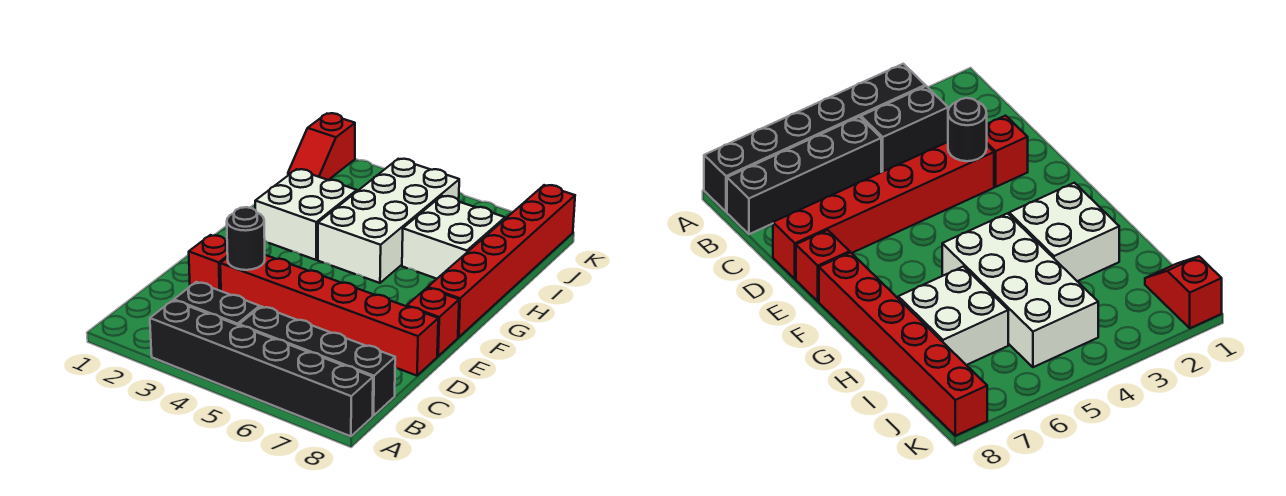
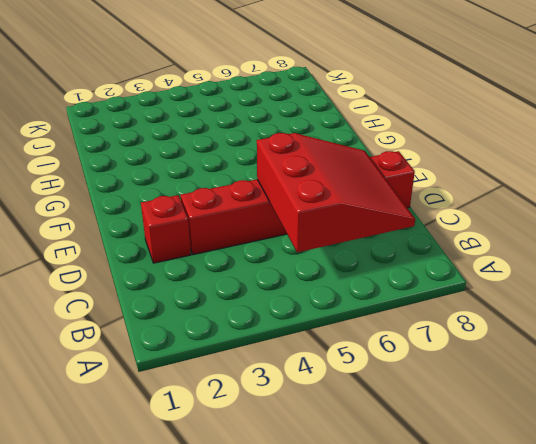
red 3x3 slope [257,133,415,252] -> none
none -> black 1x6 brick [150,300,373,436]
none -> black 1x2 brick [174,282,260,325]
none -> black 1x4 brick [239,306,395,416]

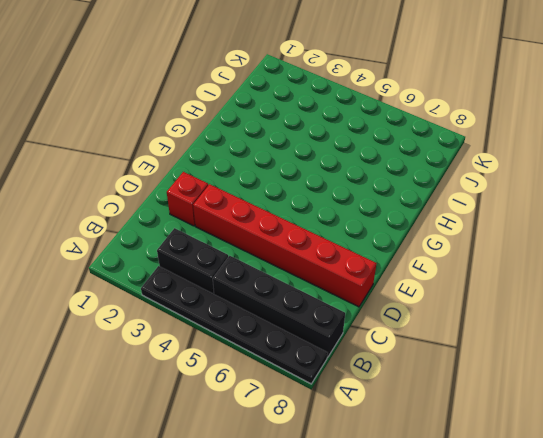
black 1x6 plate [141,266,328,384] -> black 1x6 brick [150,300,373,436]
none -> red 1x1 brick [407,288,459,356]
none -> red 1x6 brick [428,185,575,337]
none -> white 2x2 brick [255,169,357,260]

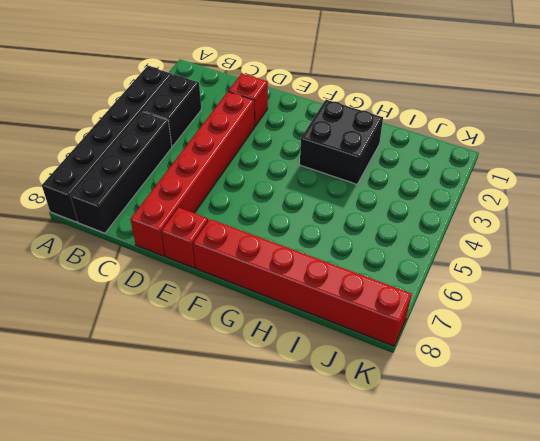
black 2x2 brick [300,100,383,184] -> white 2x2 brick [255,169,357,260]
none -> white 2x4 brick [318,159,459,283]
none -> white 2x2 brick [402,196,505,279]
none -> red 1x2 slope [288,113,355,180]

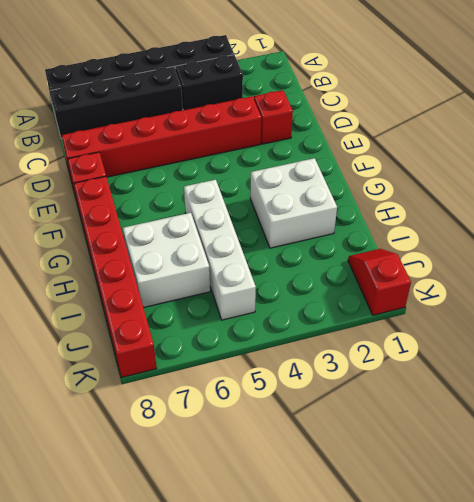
white 1x4 brick [184,180,256,320] -> white 2x4 brick [318,159,459,283]
none -> black 1x1 round brick [227,207,265,270]

